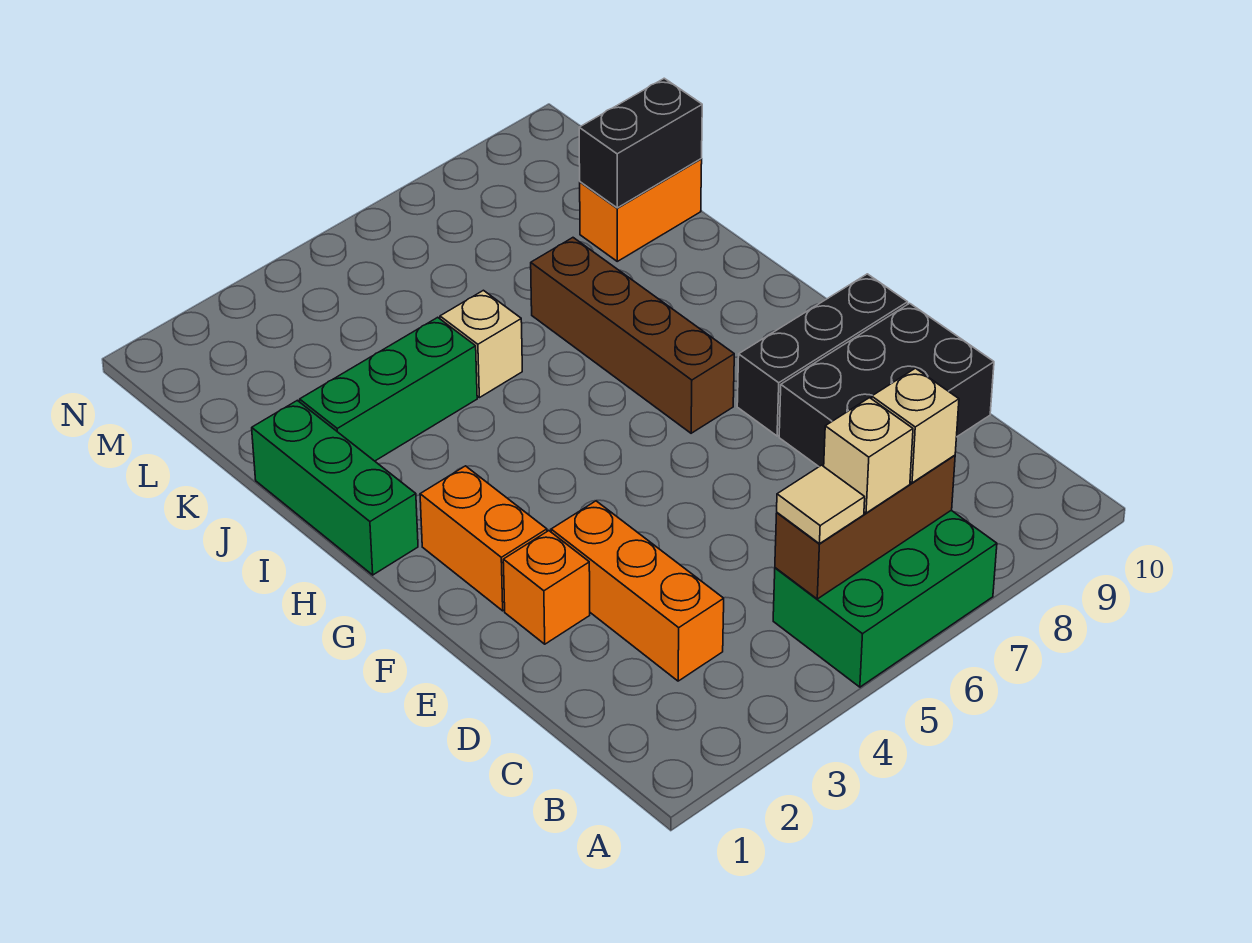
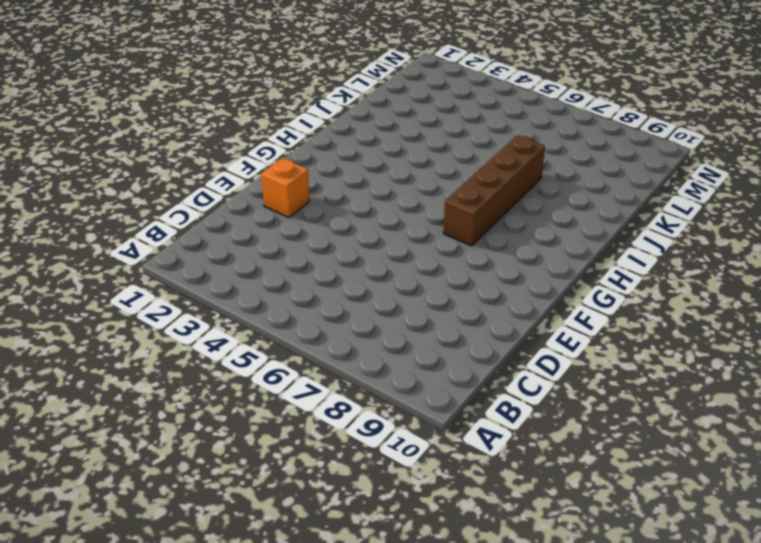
none -> green 2x3 brick [773,510,997,687]
none -> orange 1x3 brick [551,501,724,681]
none -> black 2x3 brick [779,303,994,466]

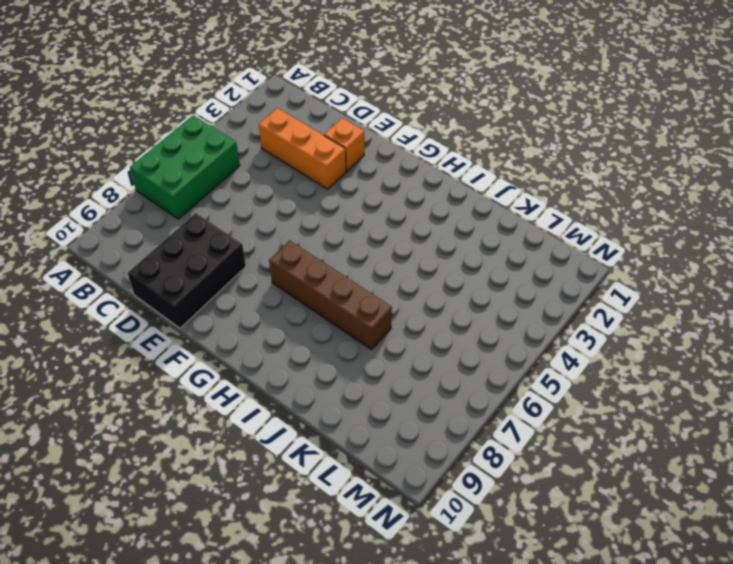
none -> orange 1x2 brick [420,466,547,611]
none -> black 1x3 brick [737,274,908,436]
none -> green 1x3 brick [252,400,418,575]

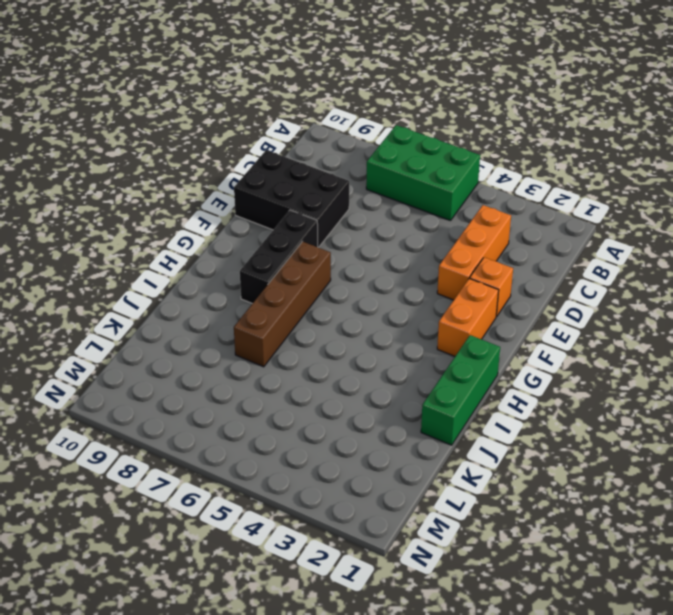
black 1x3 brick [240,210,318,304] -> black 1x3 brick turned to [737,274,908,436]
none -> green 1x3 brick [300,317,477,461]
none -> tan 1x1 brick [440,290,522,398]
none -> orange 1x2 brick [580,159,702,261]

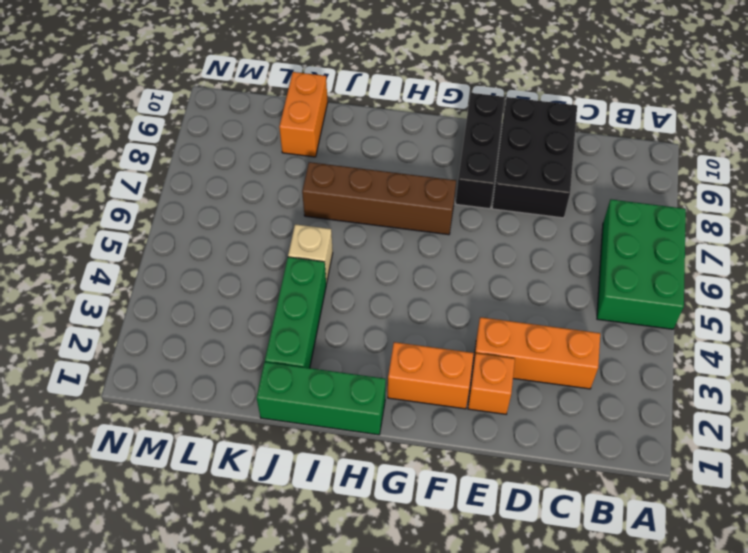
none -> brown 1x3 brick [775,455,955,599]
none -> black 1x2 brick [579,78,702,208]
none -> tan 1x1 tile [777,465,865,544]

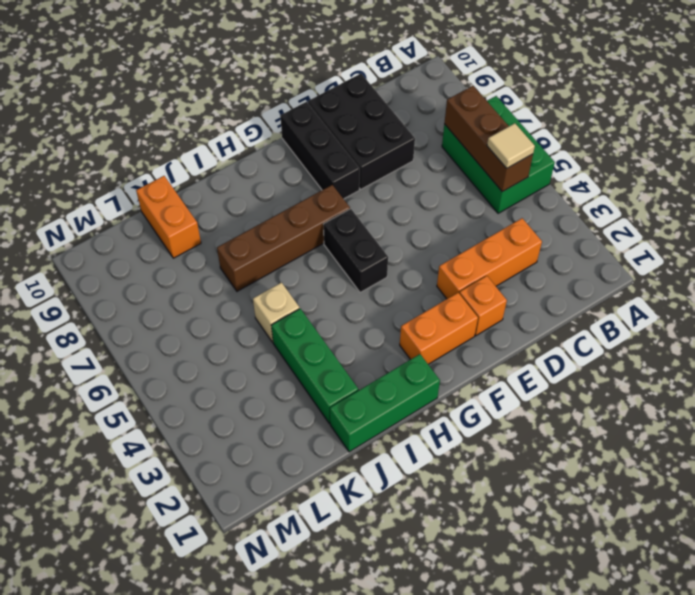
black 1x2 brick [324,209,388,293] -> black 1x2 brick moved to [579,78,702,208]
none -> tan 1x1 brick [824,398,913,513]
none -> tan 1x1 brick [872,368,959,483]

